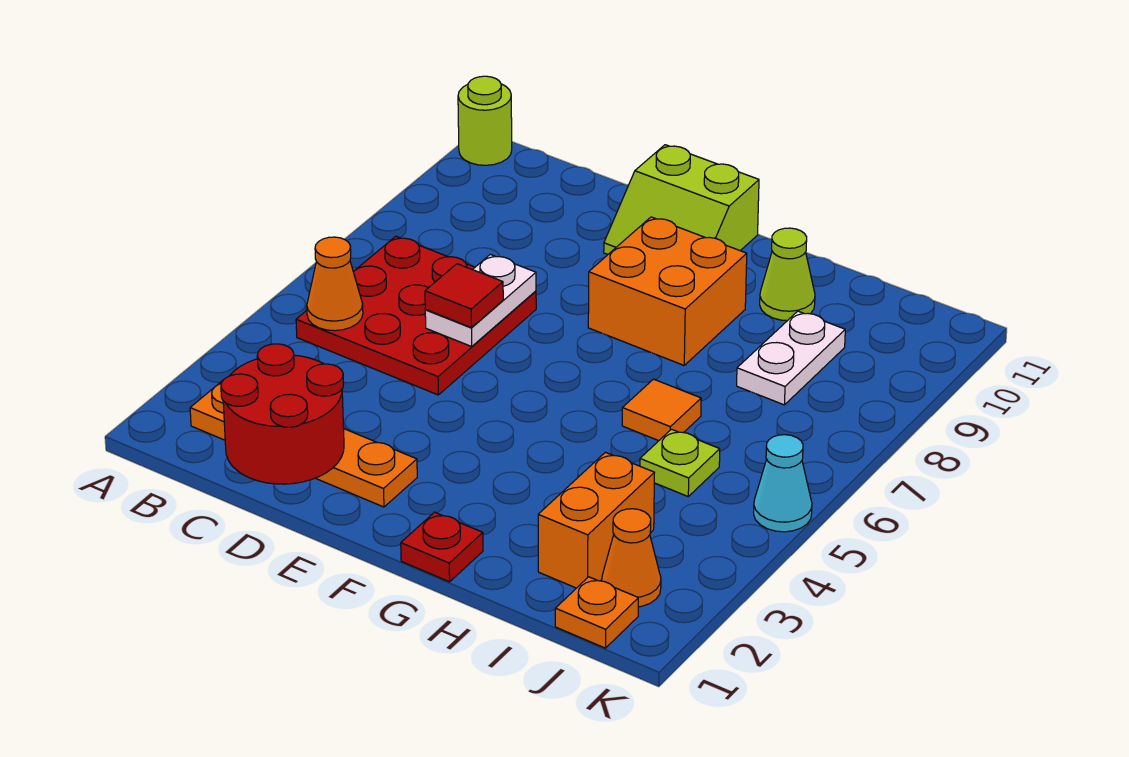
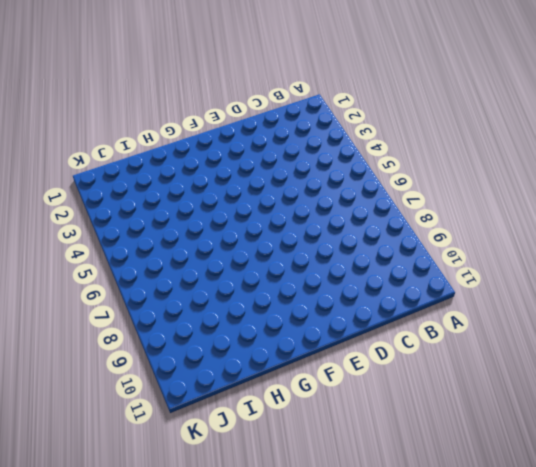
none -> lime 1x1 round brick [458,76,512,165]
none -> orange 1x4 plate [190,381,417,507]
none -> red 3x3 plate [296,236,536,395]

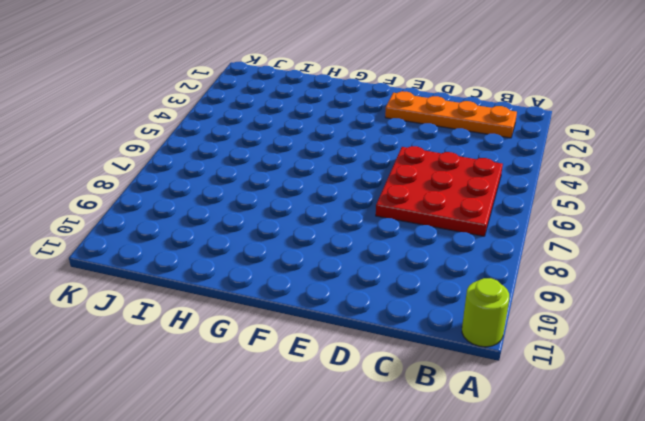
none -> lime 2x2 slope [604,145,759,254]
none -> orange 2x2 brick [588,217,747,365]
none -> red 1x1 plate [401,512,483,582]

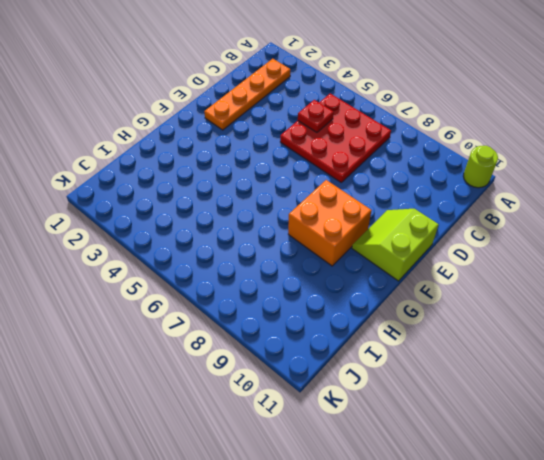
red 1x1 plate [298,100,334,132] -> red 1x1 plate moved to [401,512,483,582]
none -> orange 1x1 tile [622,379,701,441]
none -> lime 1x1 cone [760,228,815,321]
none -> orange 1x2 brick [538,452,654,588]

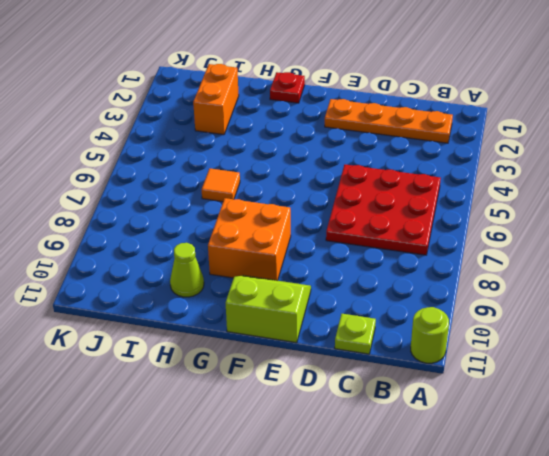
lime 1x1 plate [335,314,376,354] -> lime 1x1 plate moved to [640,429,720,496]
none -> white 1x2 plate [737,311,845,405]
none -> orange 1x1 plate [555,577,638,648]
none -> orange 1x1 cone [602,509,661,607]

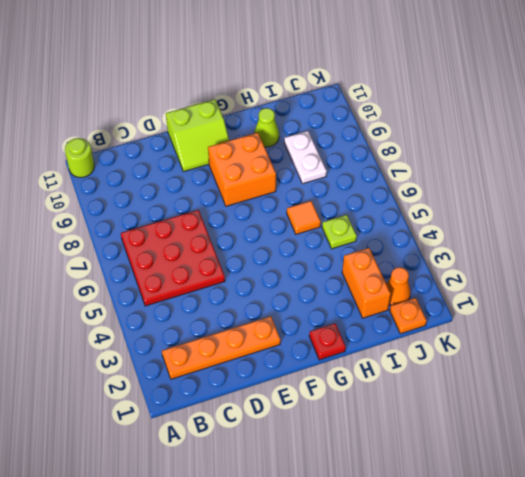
none -> cyan 1x1 cone [754,435,812,532]
none -> orange 1x1 cone [307,237,363,331]
none -> red 2x2 round brick [221,344,344,484]

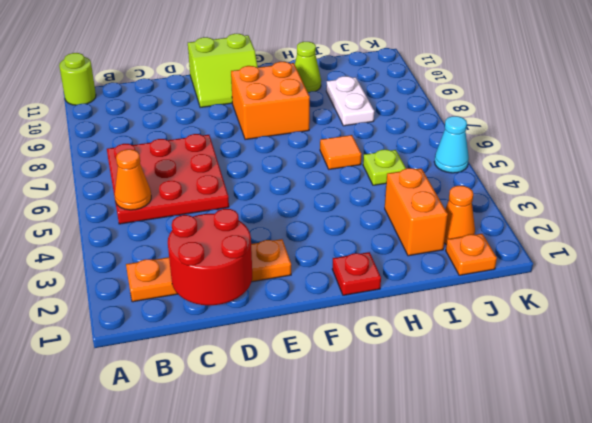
none -> white 1x2 plate [425,255,536,346]
none -> red 1x1 tile [425,264,503,328]

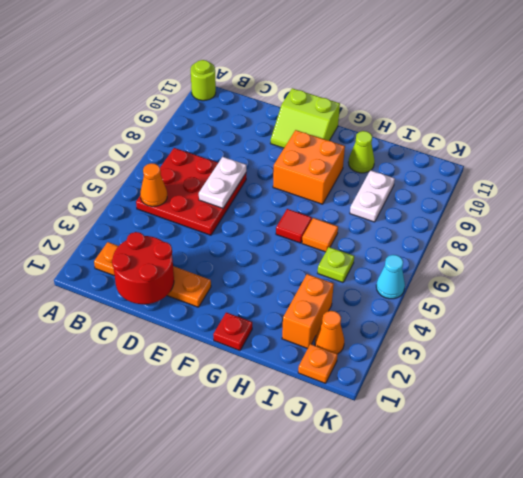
red 1x1 tile [276,209,312,243] -> red 1x1 tile moved to [425,264,503,328]

